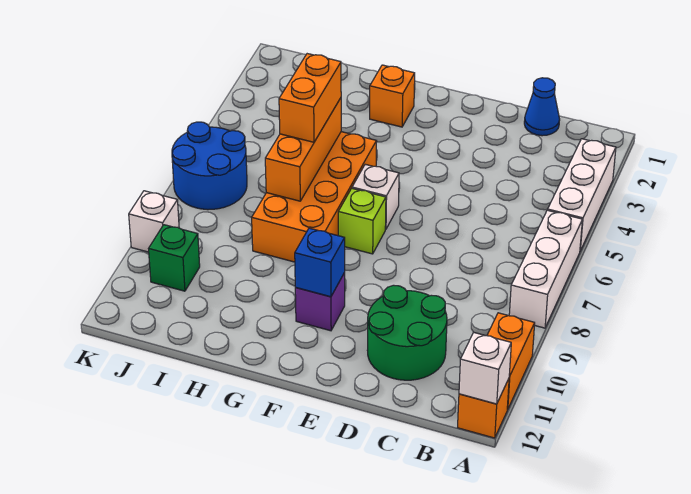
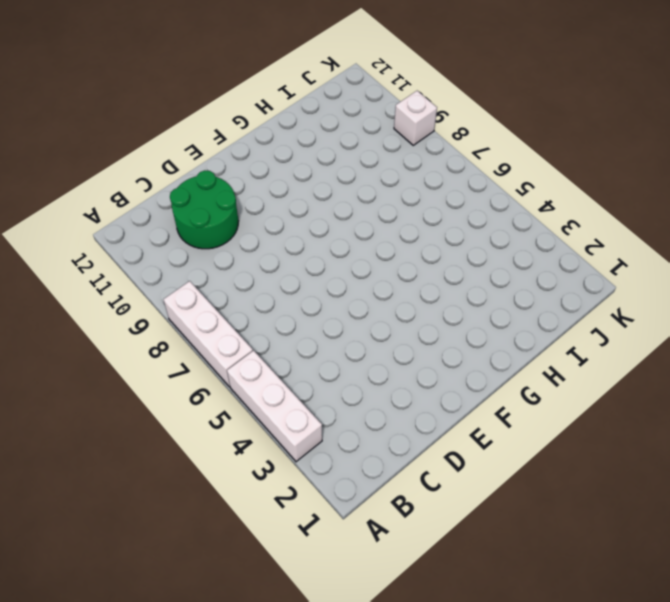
none -> orange 1x2 brick [487,313,535,410]
none -> orange 1x1 brick [458,379,509,438]
none -> blue 1x1 cone [524,78,560,136]

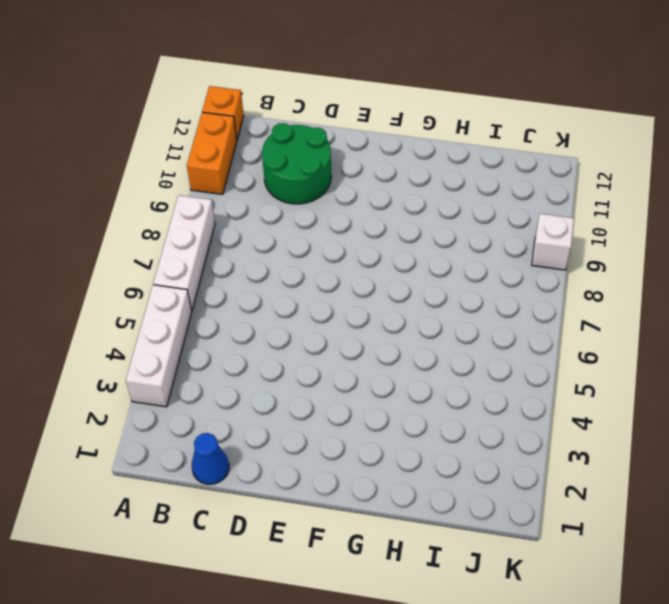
none -> white 1x1 brick [352,164,399,229]
none -> lime 1x1 brick [338,188,386,254]
none -> purple 1x1 brick [295,273,345,331]

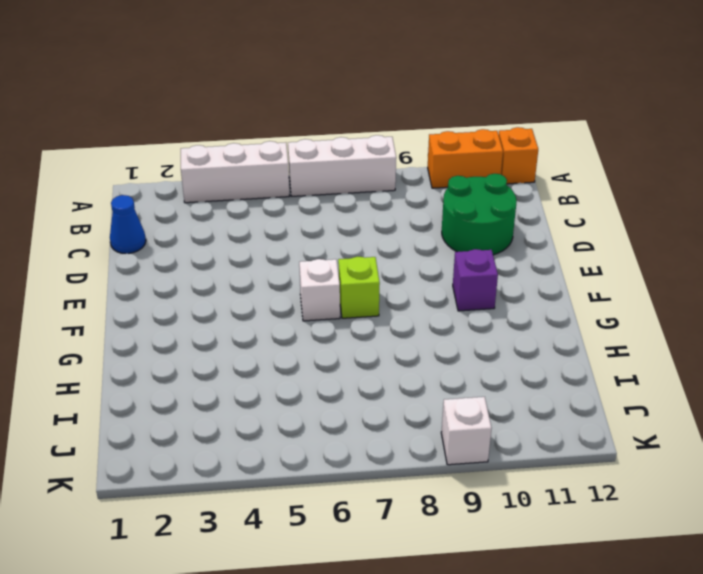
none -> orange 1x1 brick [370,65,415,127]
none -> orange 2x4 brick [252,132,377,262]
none -> blue 2x2 round brick [172,122,247,210]

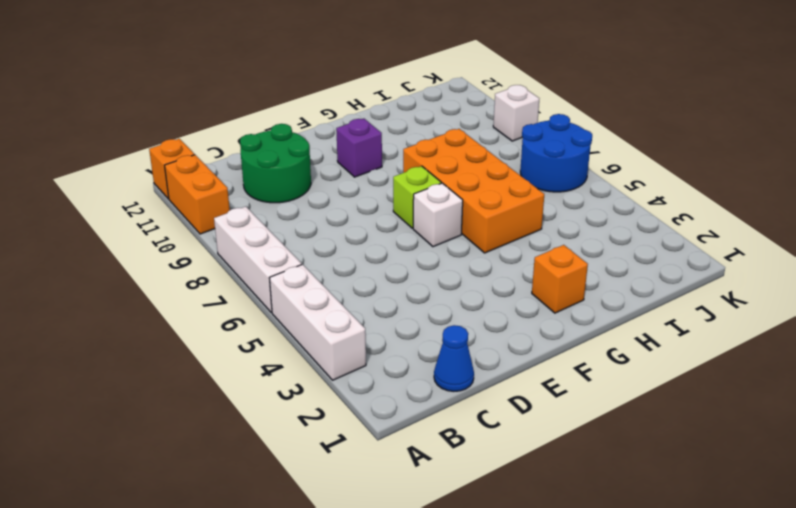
none -> green 1x1 brick [149,225,200,291]
none -> white 1x1 brick [459,332,511,404]
none -> blue 1x1 brick [295,228,345,297]

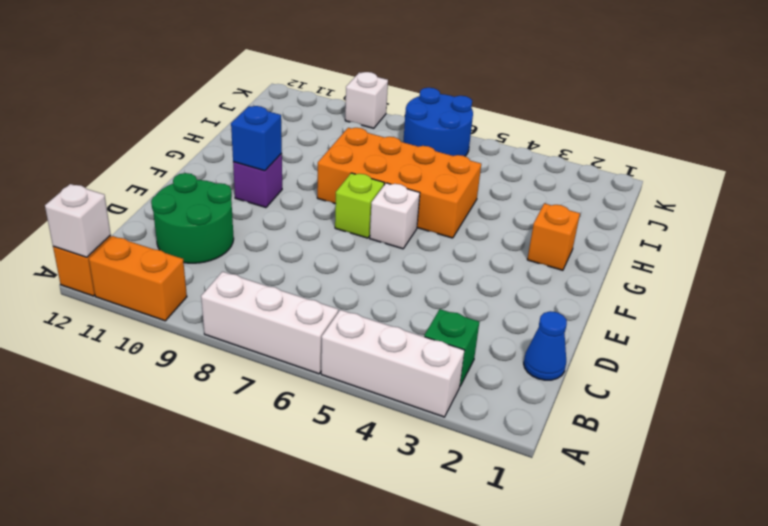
green 1x1 brick [424,309,479,386] -> green 1x1 brick moved to [149,225,200,291]
none -> orange 1x3 brick [265,98,341,201]
none -> orange 1x2 brick [279,54,341,142]

